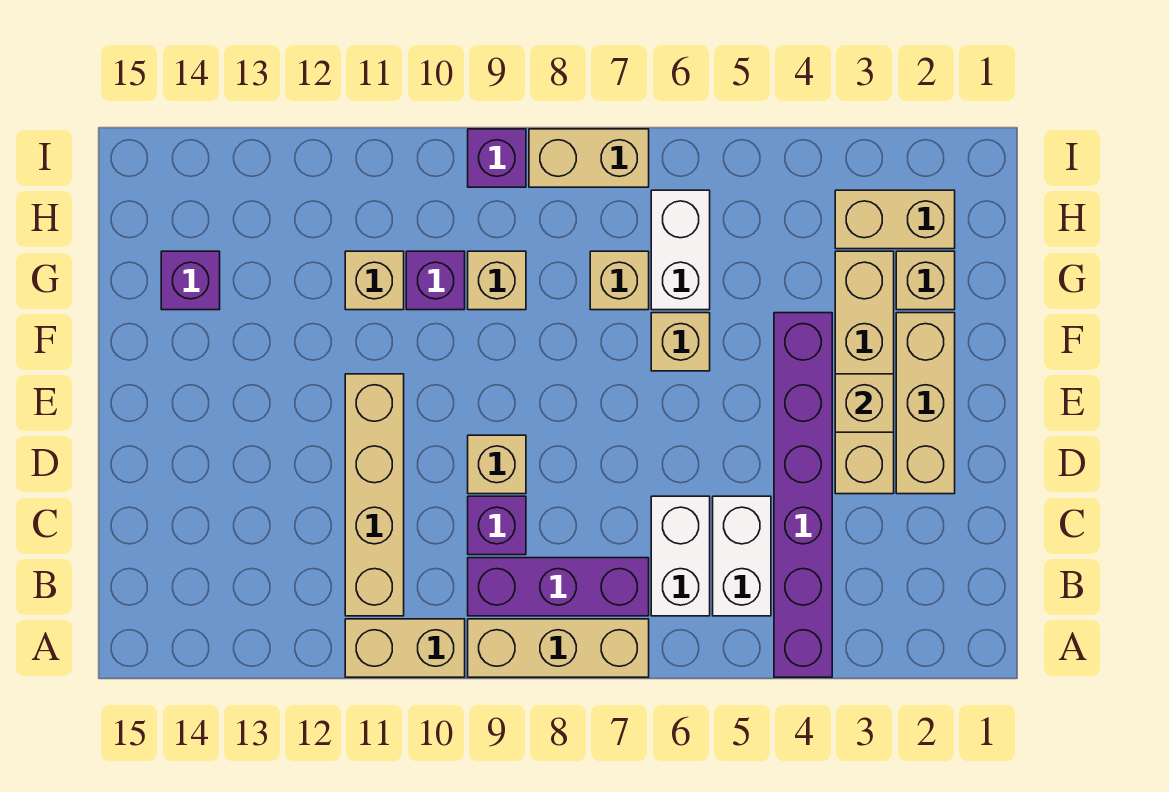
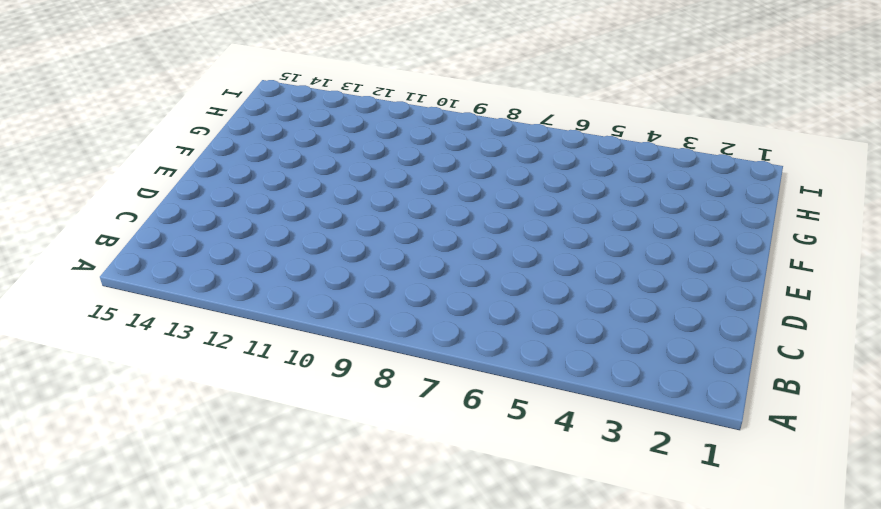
none -> purple 1x6 brick [774,313,832,677]
none -> tan 1x3 brick [468,619,649,677]
none -> tan 1x2 brick [345,619,465,677]

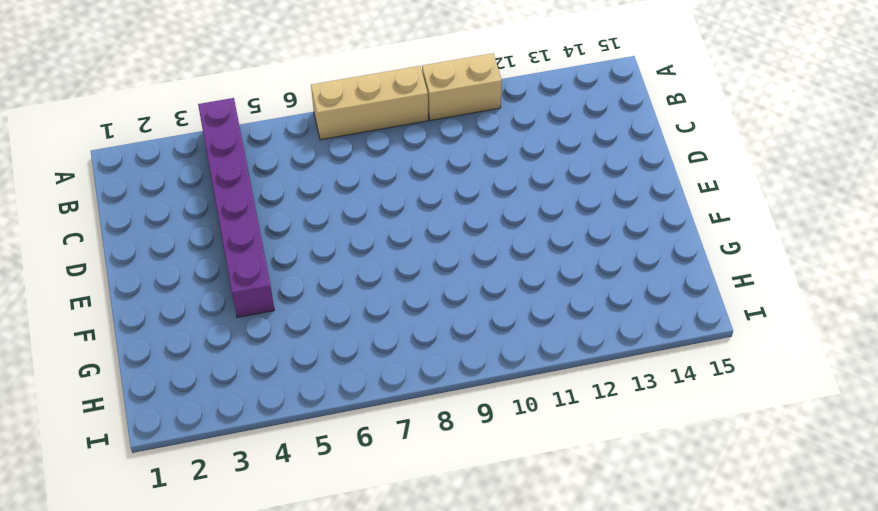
none -> white 1x2 brick [713,496,771,616]
none -> white 1x2 brick [651,496,710,616]
none -> purple 1x3 brick [468,558,649,616]

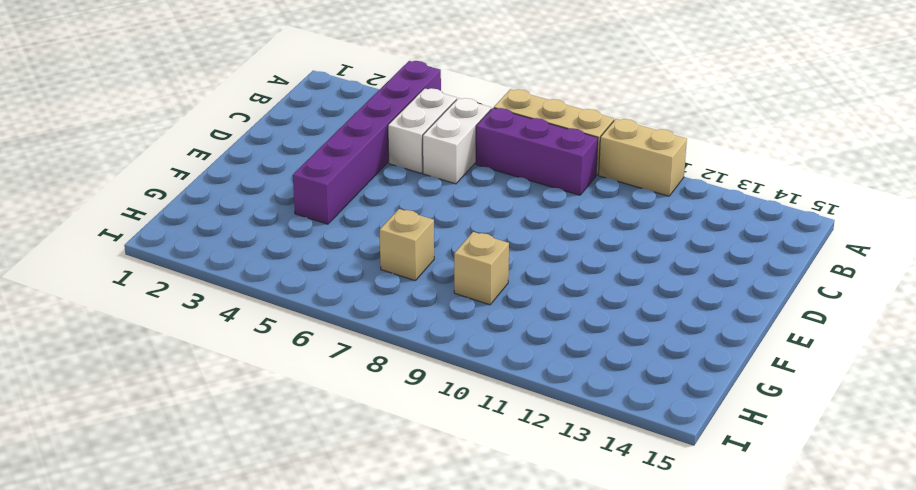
none -> tan 1x4 brick [345,374,404,616]
none -> purple 1x1 brick [468,496,526,555]
none -> tan 1x3 brick [896,313,955,494]

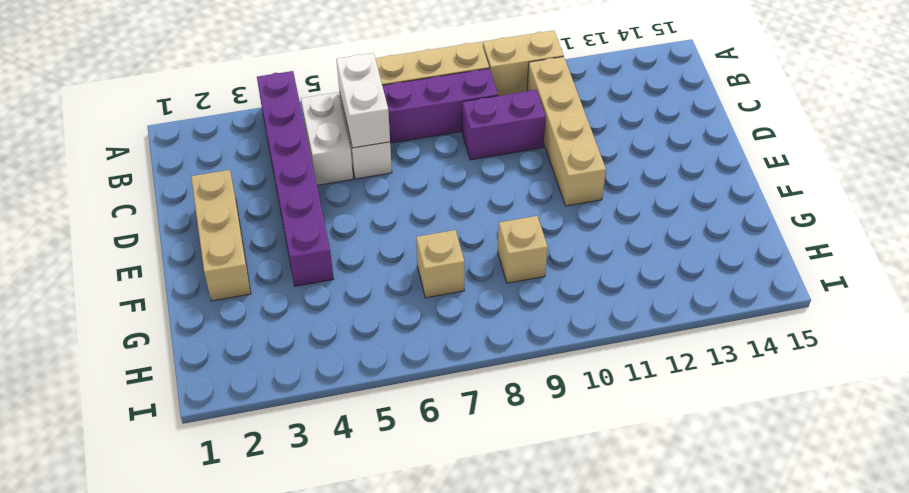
white 1x2 brick [336,53,390,148] -> white 1x2 brick moved to [651,190,710,310]
purple 1x2 brick [462,90,546,160] -> purple 1x1 brick [468,496,526,555]
none -> tan 1x4 brick [835,251,894,494]
none -> tan 1x1 brick [468,435,526,494]
none -> tan 1x1 brick [651,313,710,371]

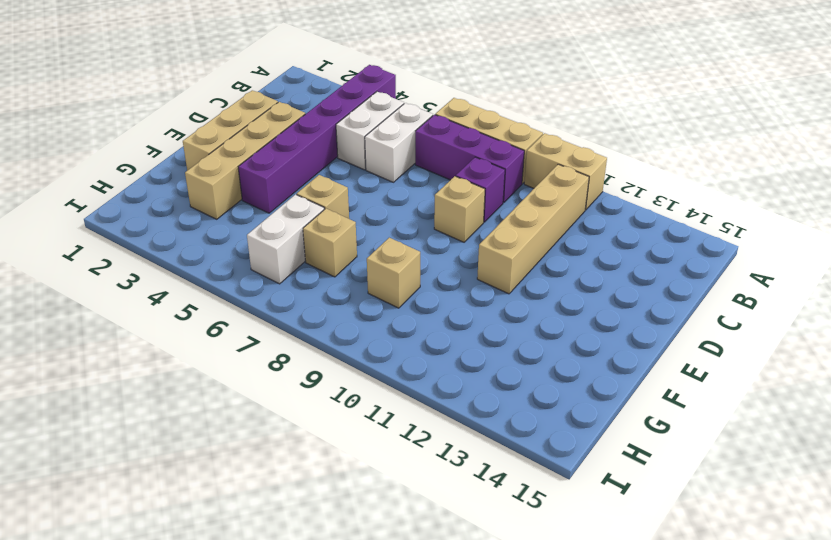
none -> tan 1x1 brick [896,251,955,310]
none -> purple 1x1 brick [406,251,465,310]
none -> tan 1x1 brick [345,251,404,310]

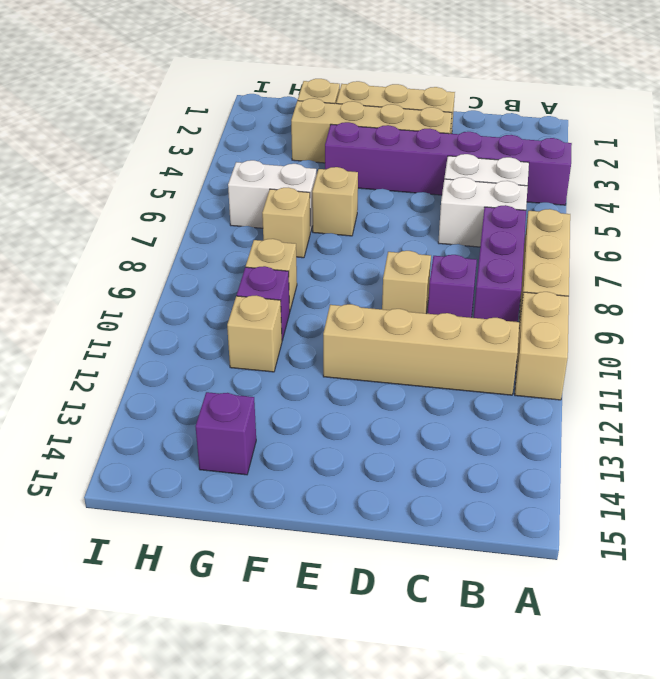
none -> tan 1x2 brick [835,190,955,249]
none -> tan 1x2 brick [529,129,649,187]
none -> purple 1x1 brick [468,129,526,187]

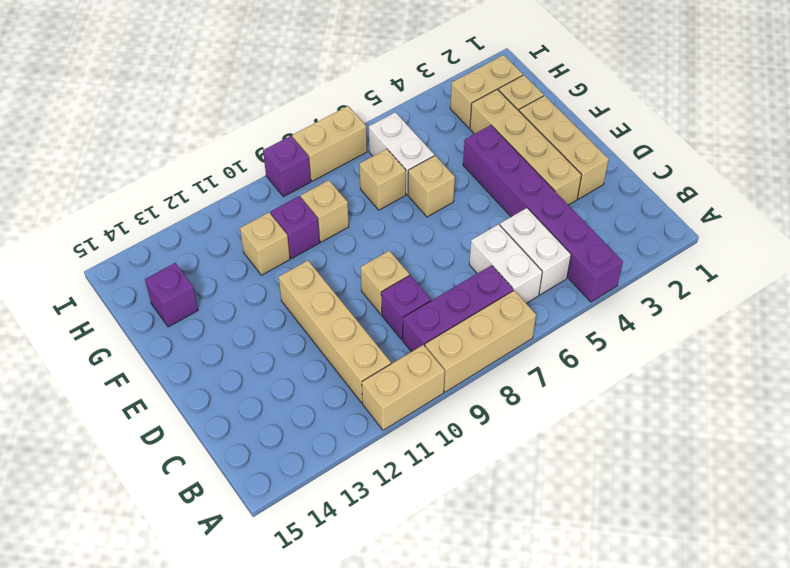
none -> tan 1x1 brick [835,374,894,432]

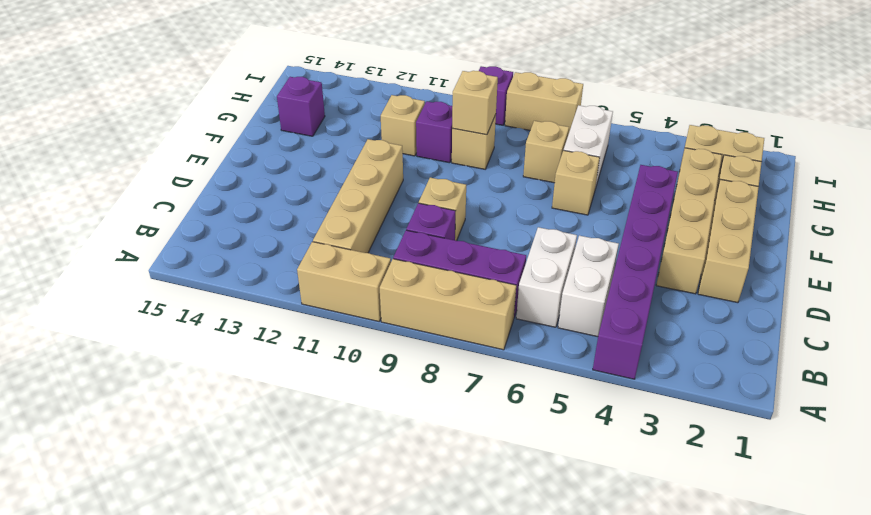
tan 1x1 brick [452,71,498,135] -> tan 1x1 brick moved to [835,374,894,432]

